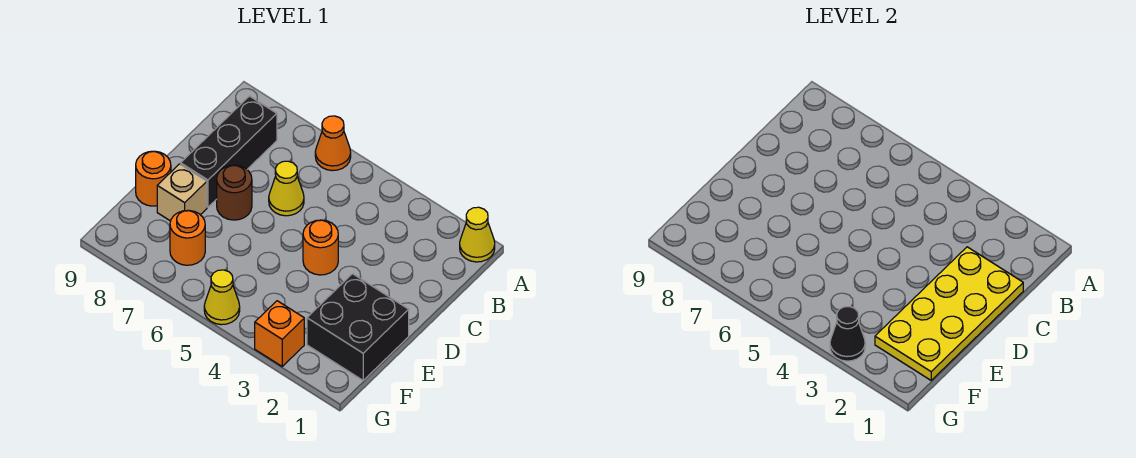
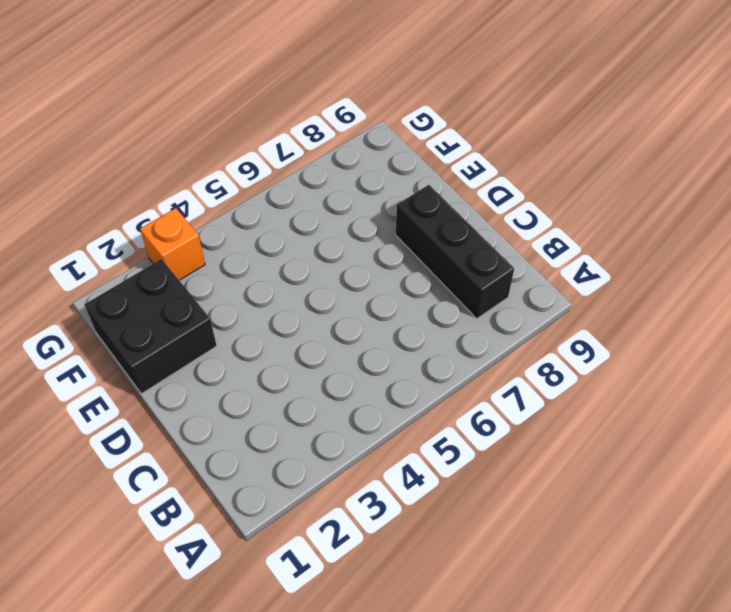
none -> yellow 1x1 cone [460,207,495,262]
none -> orange 1x1 cone [315,116,351,171]
none -> yellow 1x1 cone [269,161,304,216]

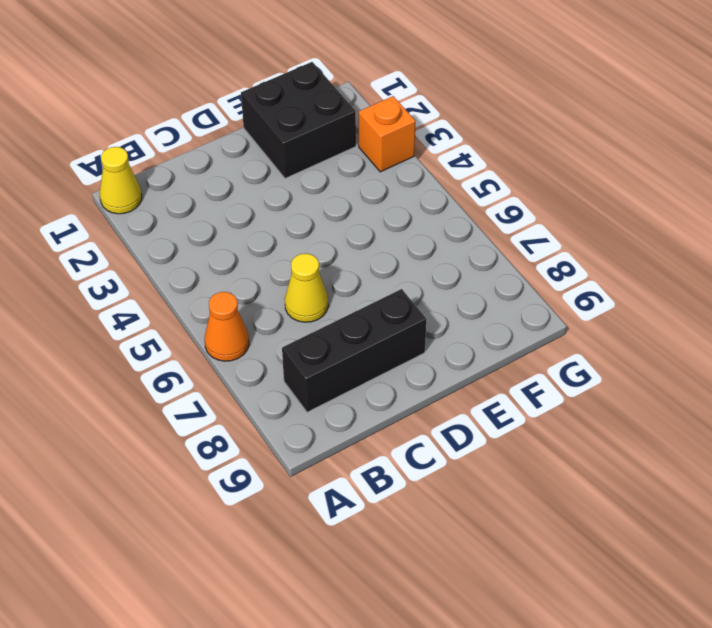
none -> orange 1x1 round brick [303,220,338,275]
none -> brown 1x1 round brick [217,165,252,220]
none -> tan 1x1 brick [157,164,207,221]

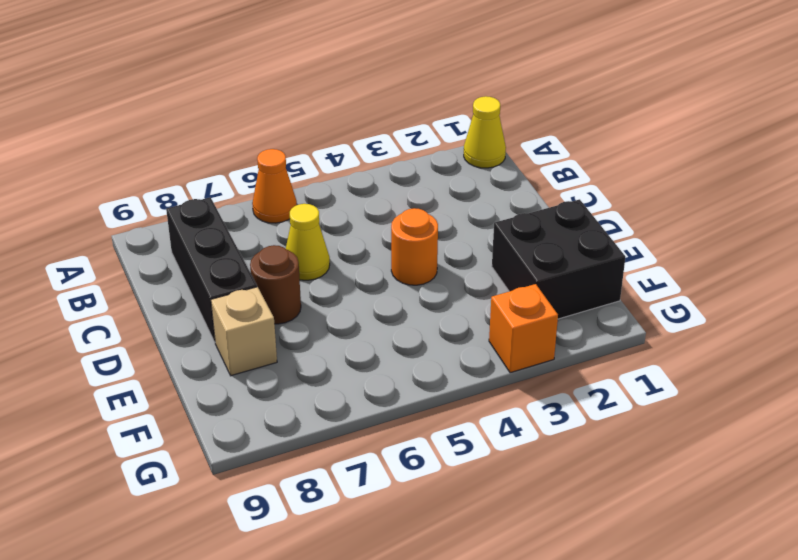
none -> orange 1x1 round brick [136,151,171,206]
none -> orange 1x1 round brick [170,210,205,265]
none -> yellow 1x1 cone [204,270,240,325]

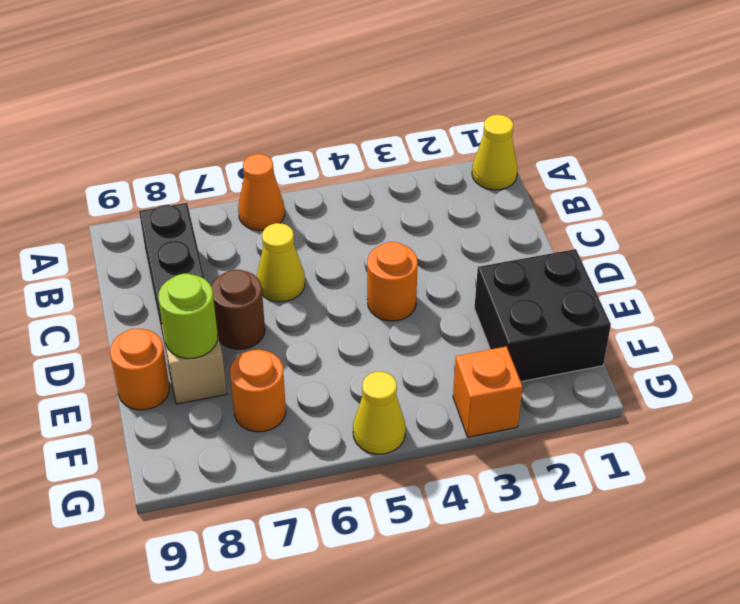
lime 1x1 round brick [158,274,218,359] -> none
none -> yellow 2x4 plate [875,247,1023,380]
none -> black 1x1 cone [830,307,865,361]

